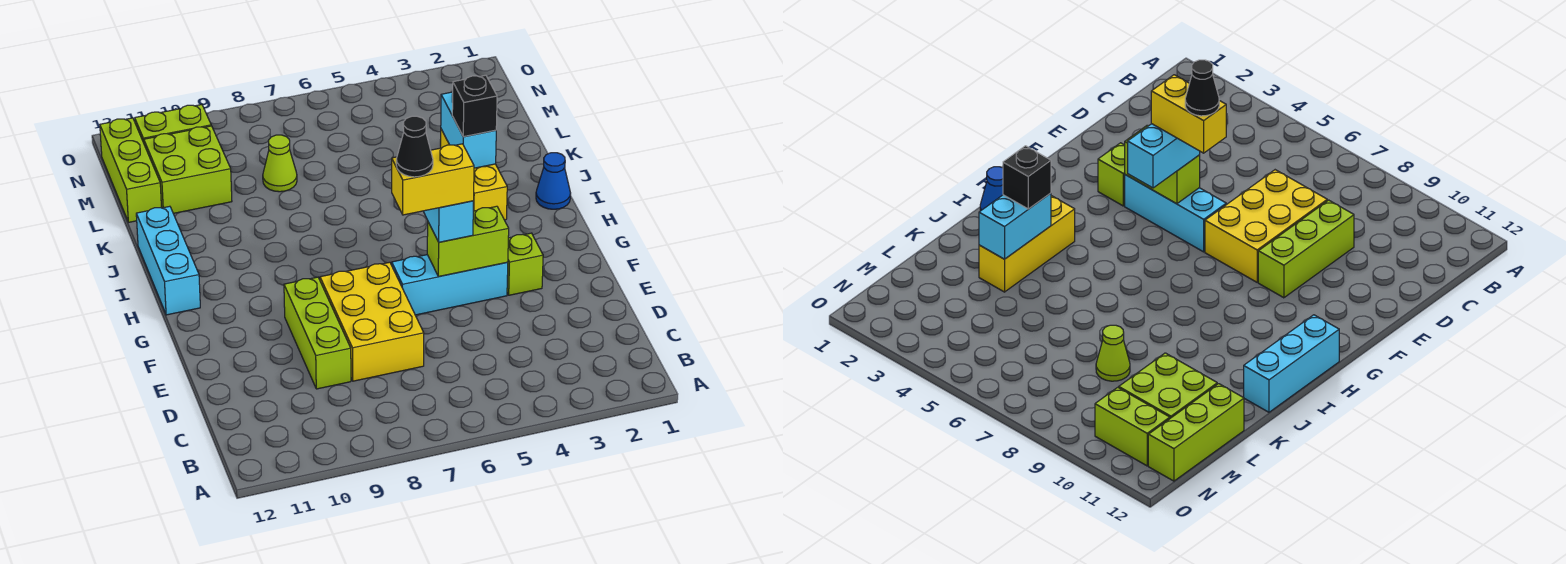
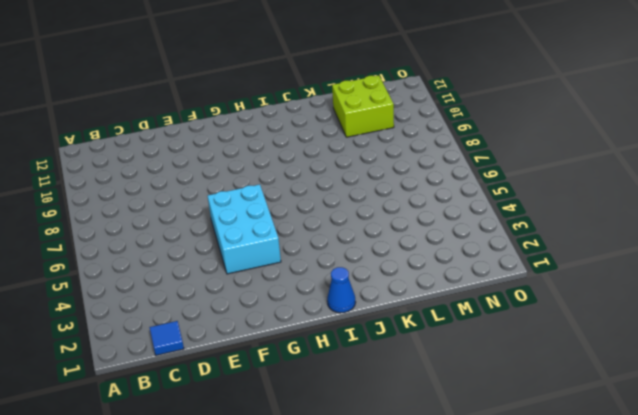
blue 1x1 tile [150,321,184,355] -> none
cyan 2x3 brick [208,184,281,274] -> cyan 1x3 brick [392,255,508,315]
none -> yellow 2x3 brick [320,262,424,381]
none -> lime 1x3 brick [284,277,351,389]
none -> lime 1x1 brick [507,233,543,295]

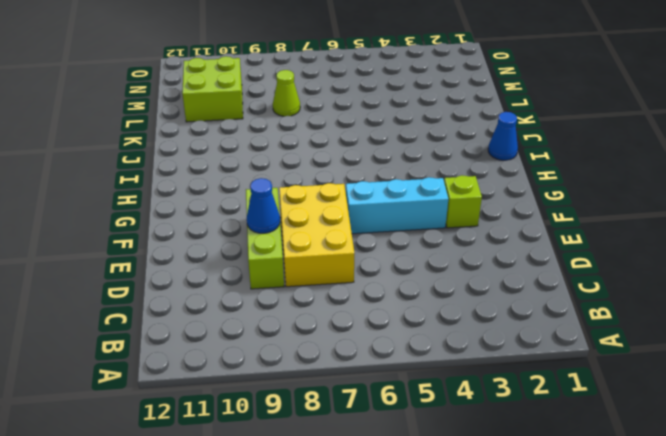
blue 1x1 cone [247,178,280,233] -> none
none -> cyan 1x3 brick [136,206,200,315]
none -> yellow 1x3 brick [440,129,507,220]
none -> lime 1x3 brick [100,118,162,222]

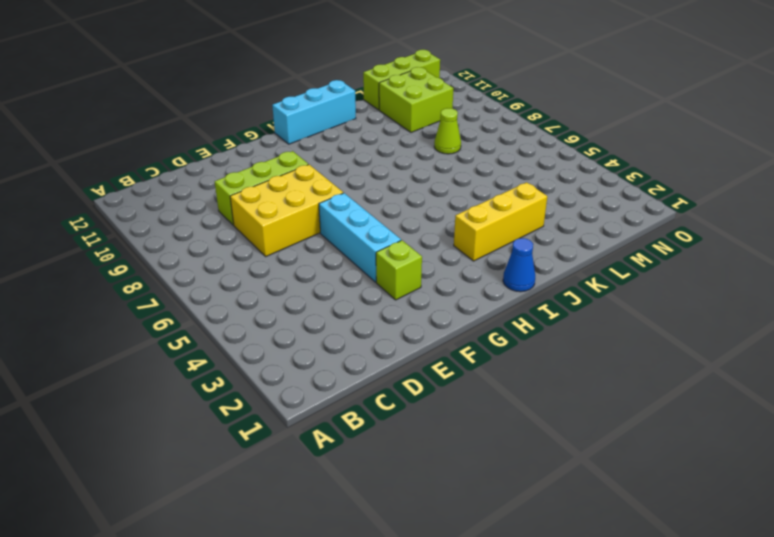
none -> lime 1x2 brick [135,105,211,143]
none -> lime 1x2 brick [427,206,509,277]
none -> cyan 1x2 brick [441,92,496,168]

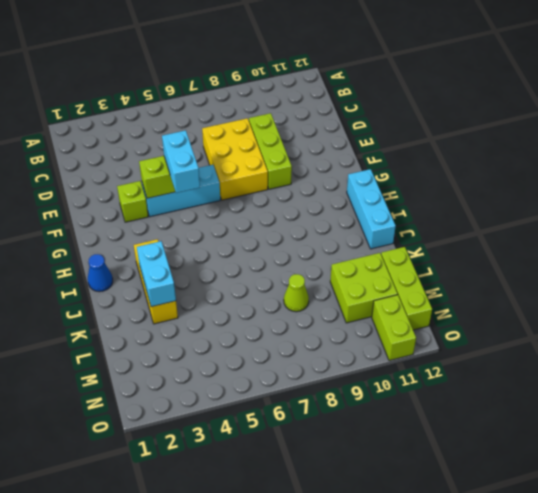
lime 1x2 brick [372,295,416,361] -> lime 1x2 brick turned to [135,105,211,143]
none -> black 1x1 brick [452,75,497,137]
none -> yellow 1x2 brick [392,144,474,215]
none -> black 1x1 cone [396,116,433,177]

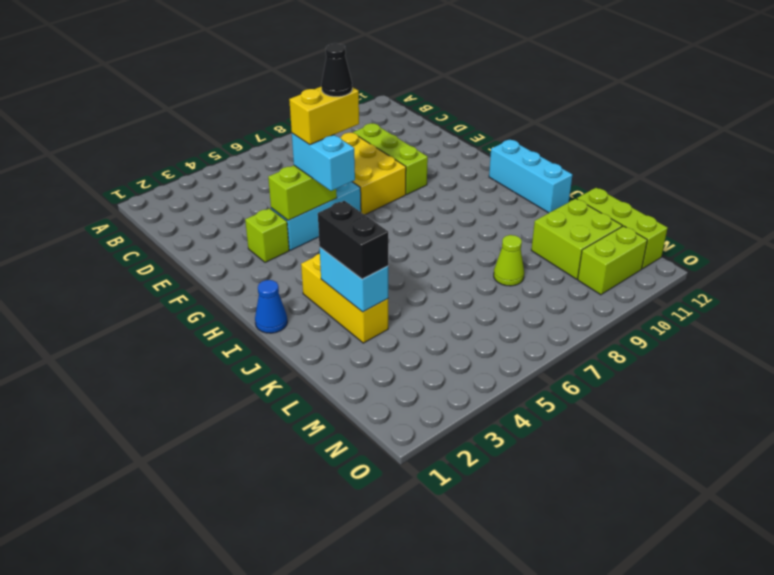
black 1x2 brick [318,201,388,279] -> black 1x1 brick [452,75,497,137]

